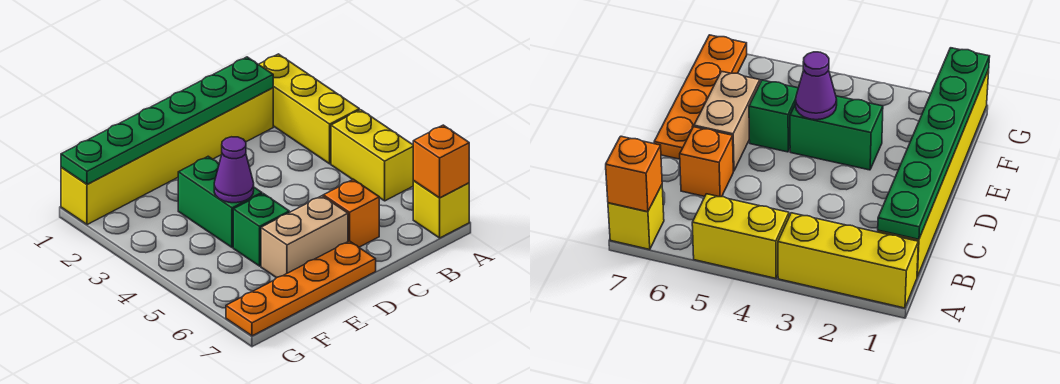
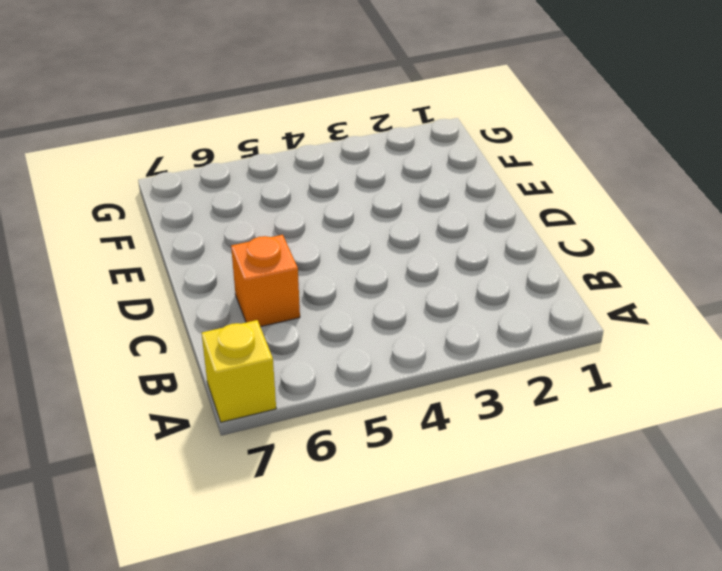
none -> yellow 1x3 brick [259,54,359,164]
none -> yellow 1x2 brick [331,110,414,201]
none -> yellow 1x6 brick [61,88,273,225]

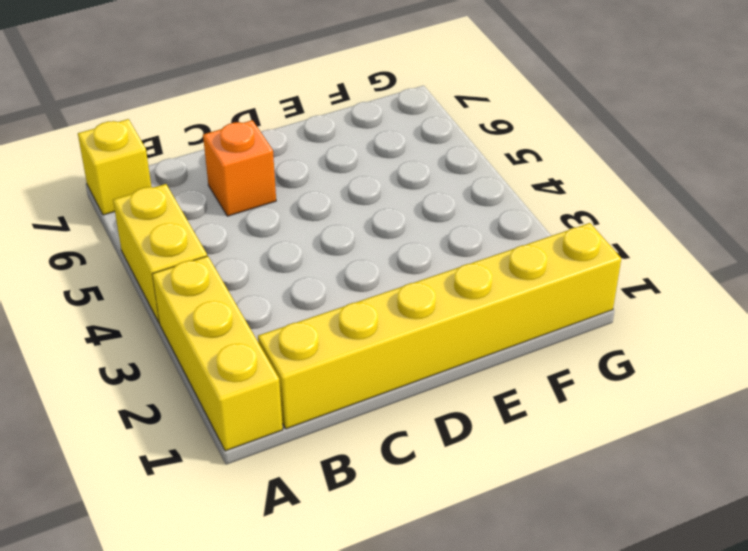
none -> tan 1x2 brick [261,196,348,278]
none -> orange 1x4 plate [226,241,376,336]
none -> green 1x2 brick [178,156,262,248]

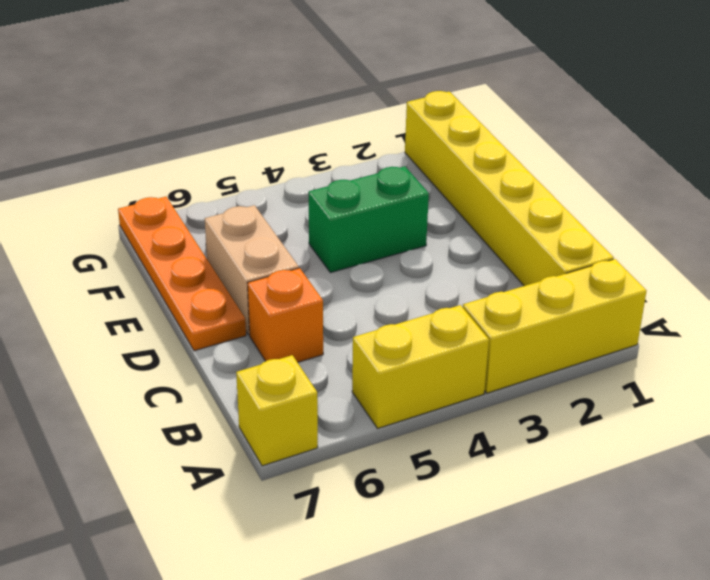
none -> green 1x1 brick [233,194,289,266]
none -> orange 1x1 brick [413,125,469,198]
none -> green 1x6 plate [61,57,273,185]

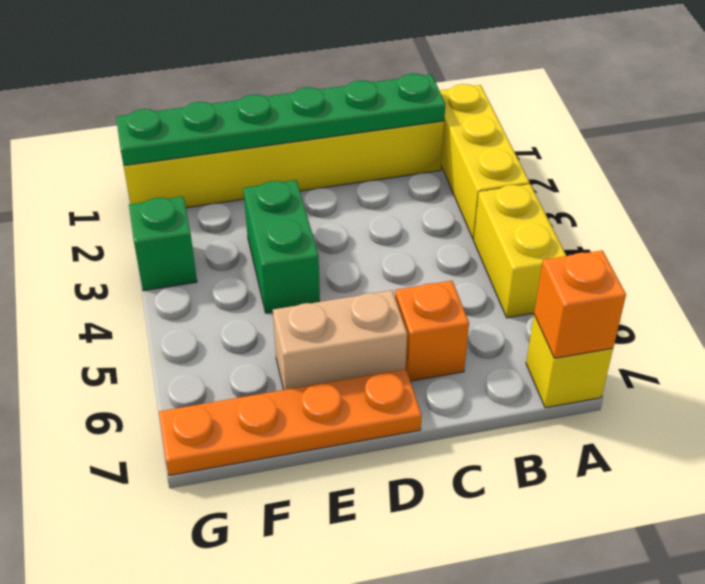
green 1x1 brick [129,197,197,291] -> green 1x1 brick moved to [233,194,289,266]
none -> purple 1x1 cone [214,137,254,203]

